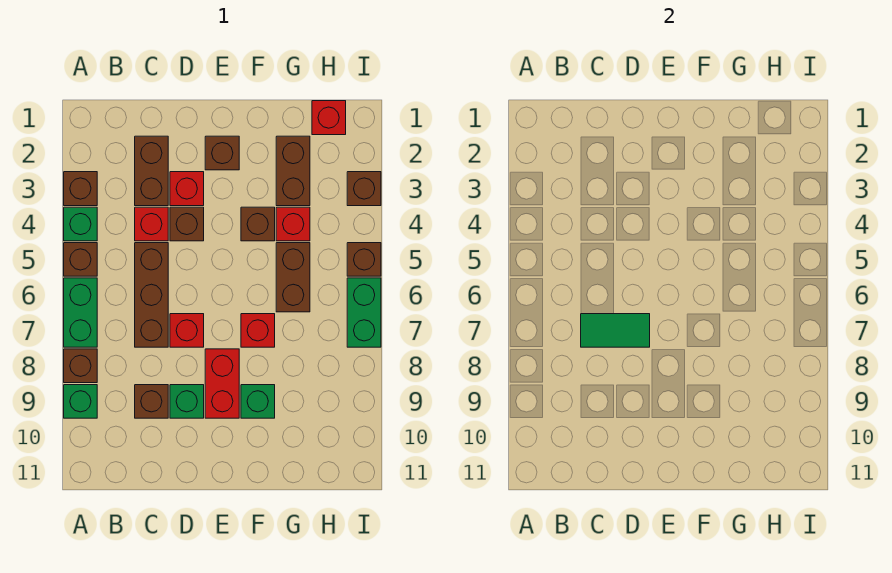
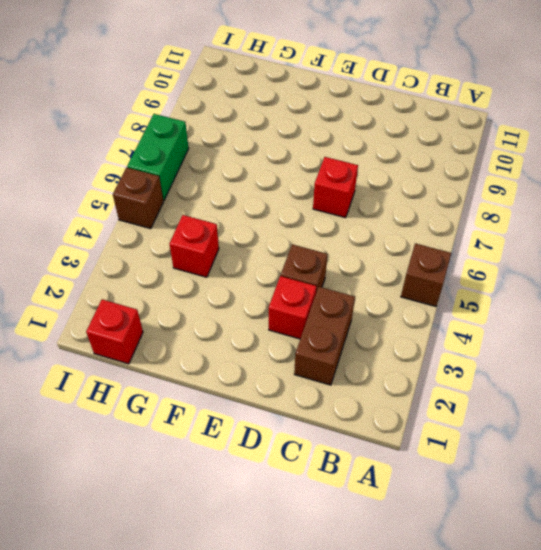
none -> brown 1x1 brick [64,172,97,206]
none -> green 1x1 brick [64,207,97,241]
none -> green 1x2 brick [64,278,97,347]

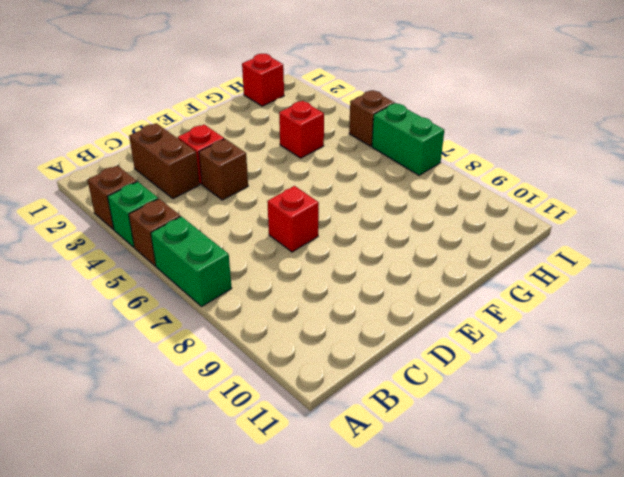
none -> brown 1x1 brick [64,349,97,383]
none -> green 1x1 brick [64,385,97,418]
none -> red 1x1 brick [135,207,168,241]

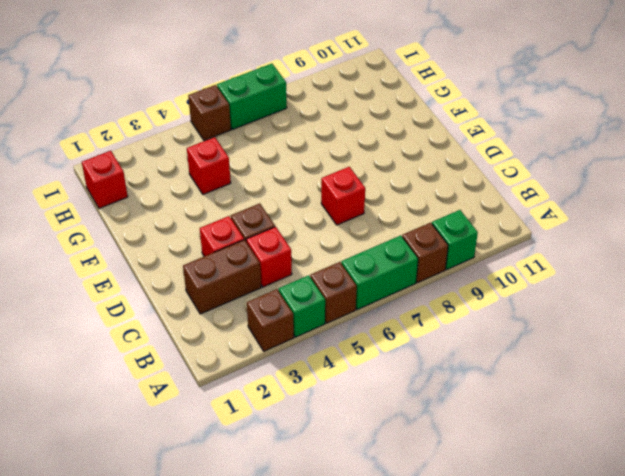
none -> brown 1x3 brick [135,243,168,347]
none -> brown 1x1 brick [135,385,168,418]
none -> green 1x1 brick [170,385,204,418]

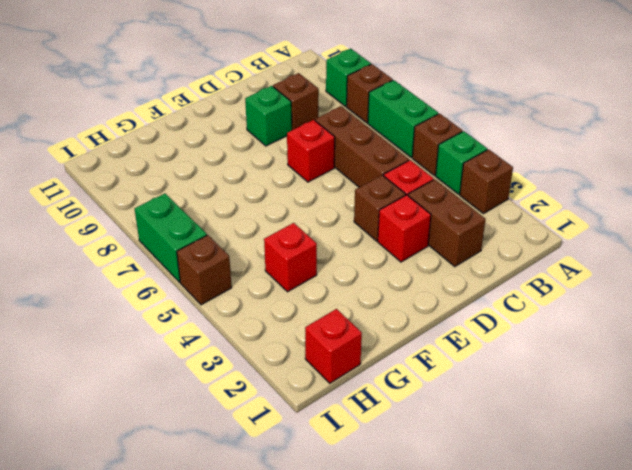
none -> brown 1x1 brick [205,136,239,170]
none -> red 1x2 brick [205,349,239,418]
none -> brown 1x1 brick [241,207,275,241]

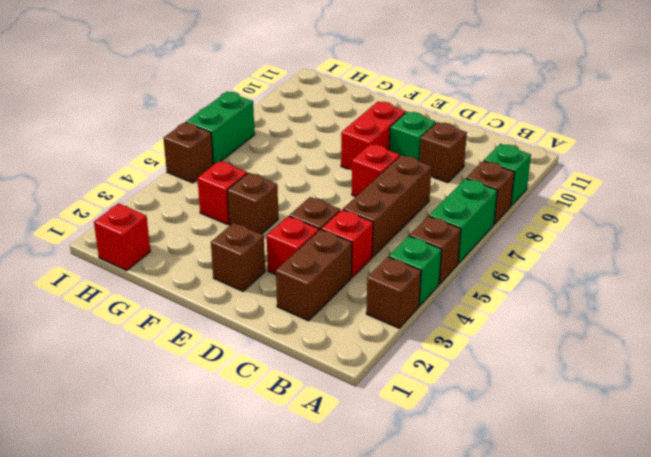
none -> red 1x1 brick [241,314,275,347]
none -> green 1x1 brick [241,385,275,418]
none -> brown 1x2 brick [276,136,310,206]

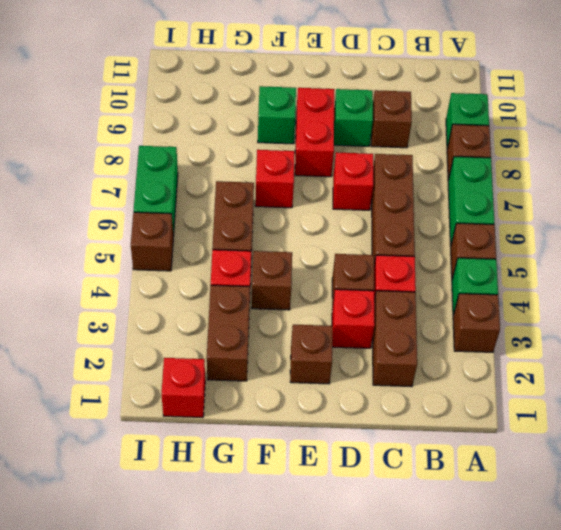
none -> brown 1x1 brick [347,172,381,206]
none -> green 1x2 tile [581,314,650,347]

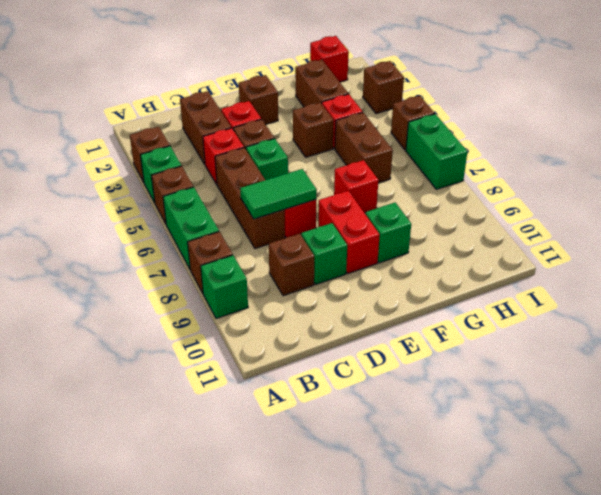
green 1x1 brick [246,139,288,180] -> none

